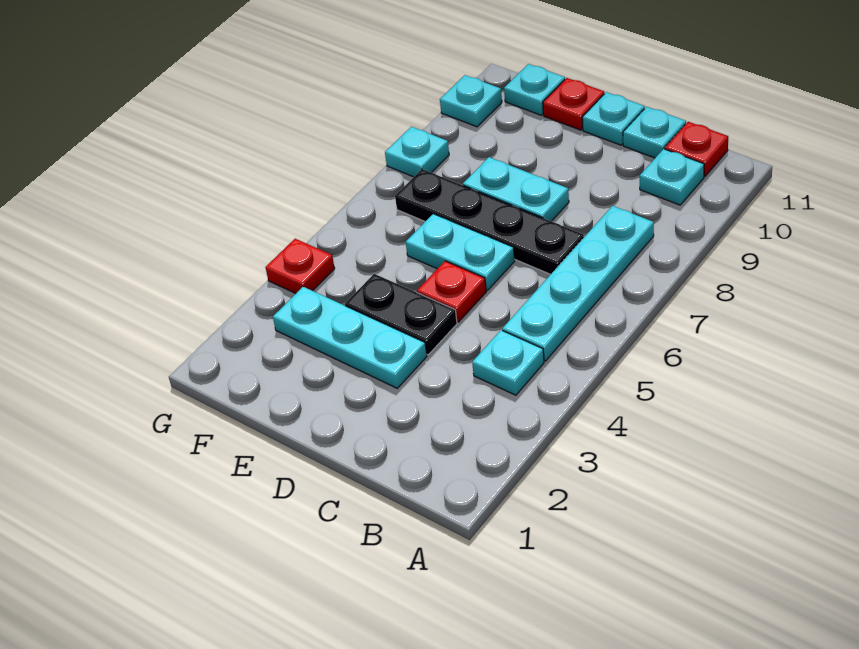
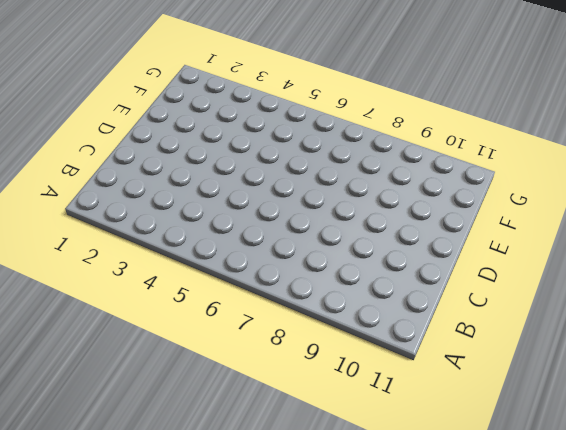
none -> cyan 1x1 plate [472,330,544,395]
none -> cyan 1x4 plate [502,206,654,361]
none -> cyan 1x1 plate [640,149,704,205]

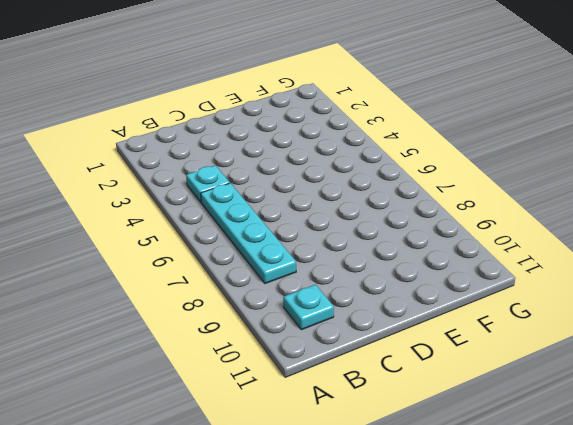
none -> red 1x1 plate [665,122,728,177]
none -> black 1x4 plate [395,169,584,274]
none -> cyan 1x1 plate [623,107,686,158]

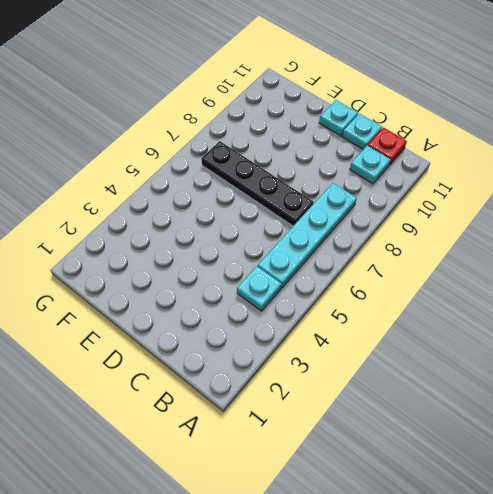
none -> cyan 1x3 plate [273,287,427,388]
none -> black 1x2 plate [345,274,457,355]
none -> red 1x1 plate [417,261,486,322]

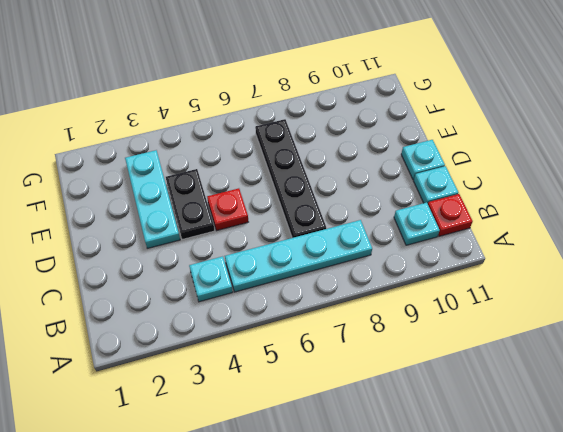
none -> cyan 1x2 plate [406,214,515,290]
none -> cyan 1x2 plate [463,157,569,221]
none -> red 1x1 plate [543,78,604,130]

